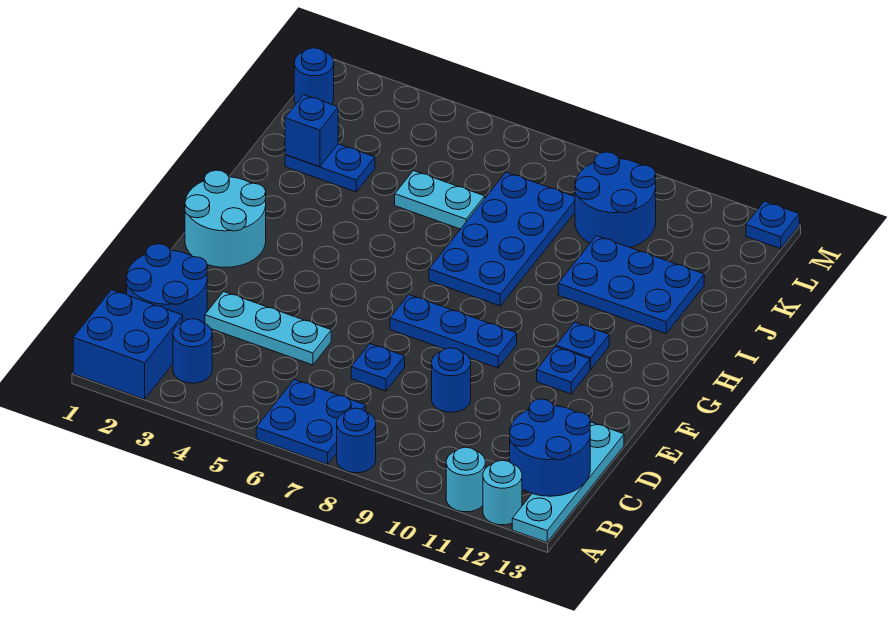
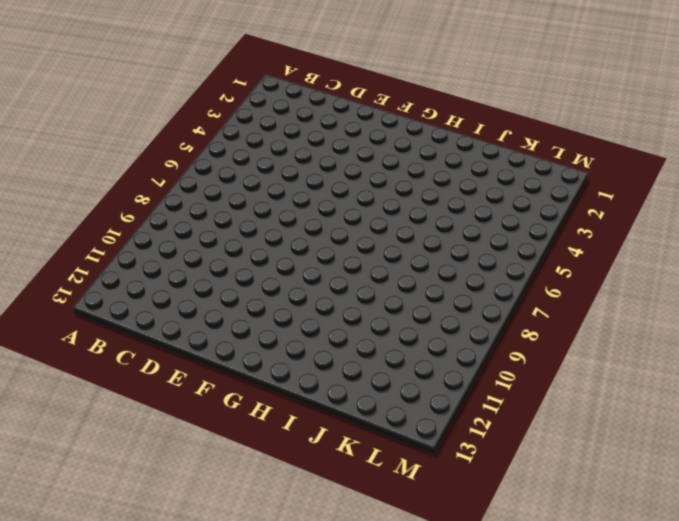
none -> blue 2x2 brick [73,290,183,399]
none -> blue 2x2 plate [256,380,366,464]
none -> blue 1x1 round brick [337,408,376,473]

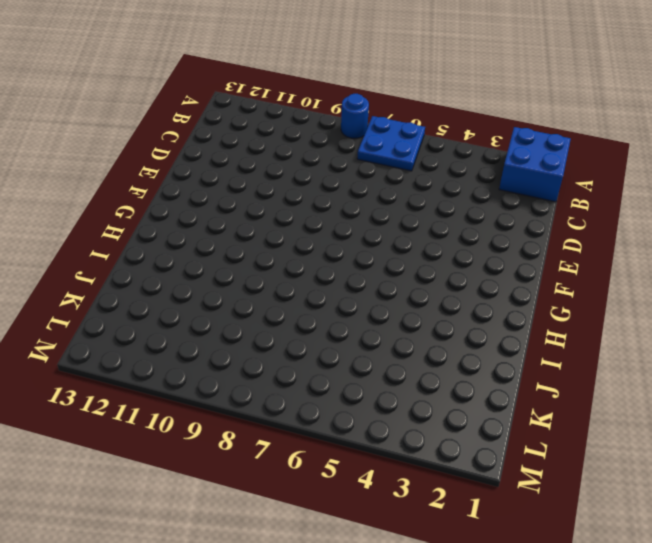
none -> cyan 1x1 round brick [446,447,485,512]
none -> cyan 1x1 round brick [483,460,522,525]
none -> cyan 1x4 plate [512,422,624,542]

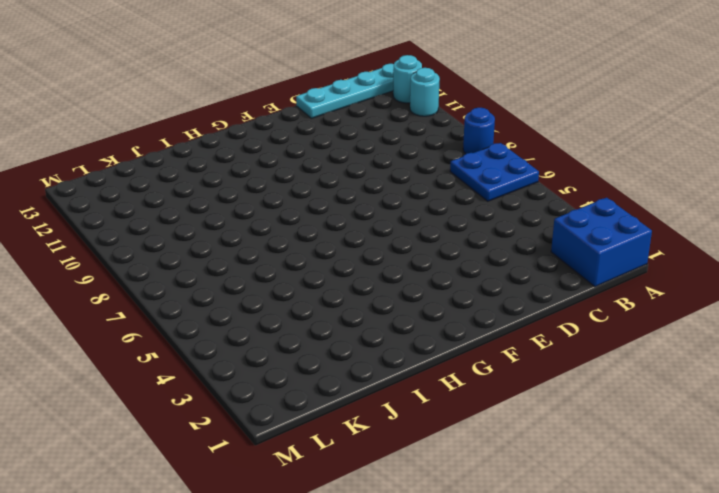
none -> blue 1x1 round brick [173,319,212,383]
none -> blue 2x2 round brick [126,244,207,323]
none -> cyan 1x3 plate [205,292,331,365]

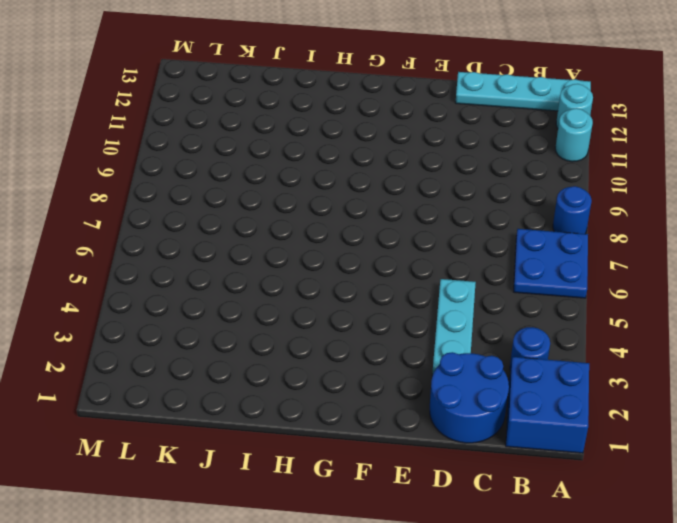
none -> blue 1x1 plate [351,344,405,391]
none -> blue 1x1 round brick [432,348,471,412]
none -> cyan 2x2 round brick [185,170,266,267]

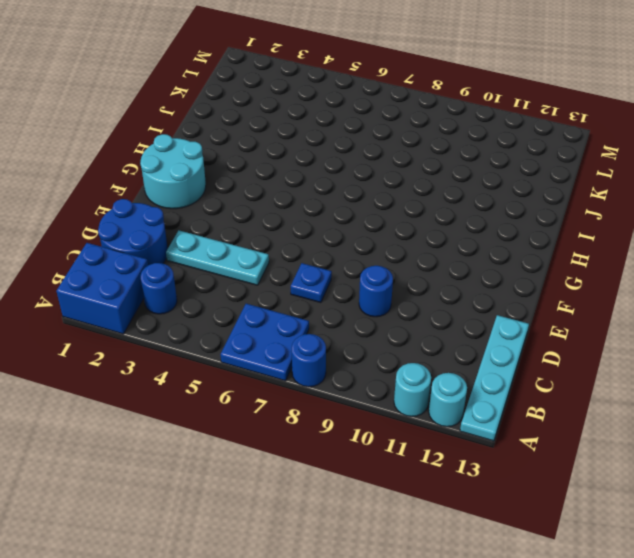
none -> blue 1x3 plate [390,295,517,368]
none -> blue 1x1 plate [537,347,590,394]
none -> blue 1x1 plate [556,322,609,369]

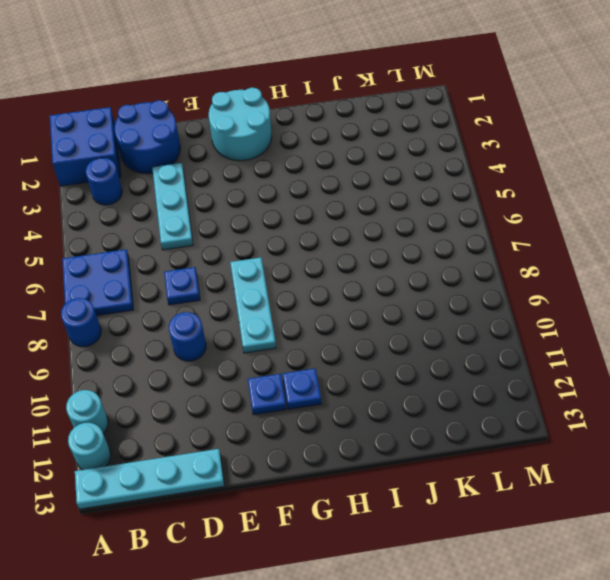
cyan 1x3 plate [230,257,276,353] -> blue 1x3 plate [390,295,517,368]
none -> blue 2x4 plate [429,172,575,306]
none -> blue 2x3 plate [558,236,704,333]
none -> blue 1x2 plate [285,144,375,192]

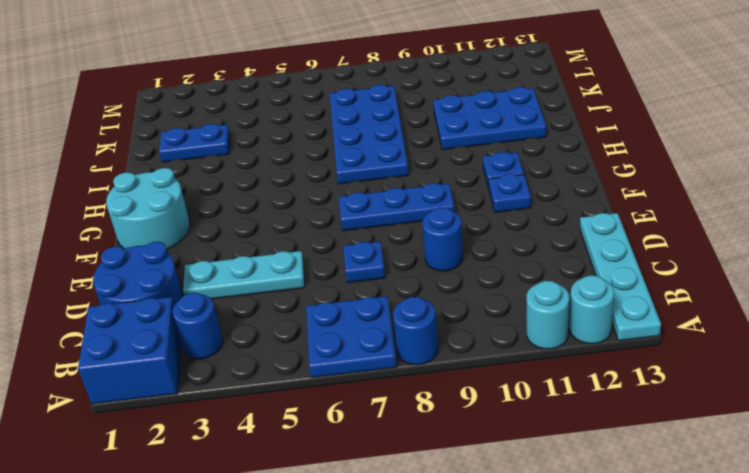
none -> cyan 1x2 plate [395,171,485,229]
none -> blue 2x2 round brick [575,152,656,247]
none -> blue 1x1 round brick [294,48,334,104]

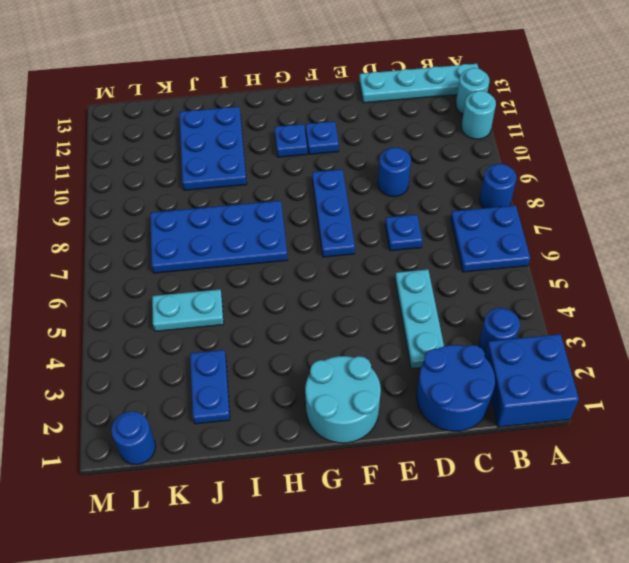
cyan 1x2 plate [152,289,224,331] -> cyan 1x2 plate turned to [395,171,485,229]
none -> blue 2x2 round brick [575,152,656,247]
none -> blue 1x1 plate [746,201,799,249]
none -> blue 2x2 round brick [510,399,590,496]

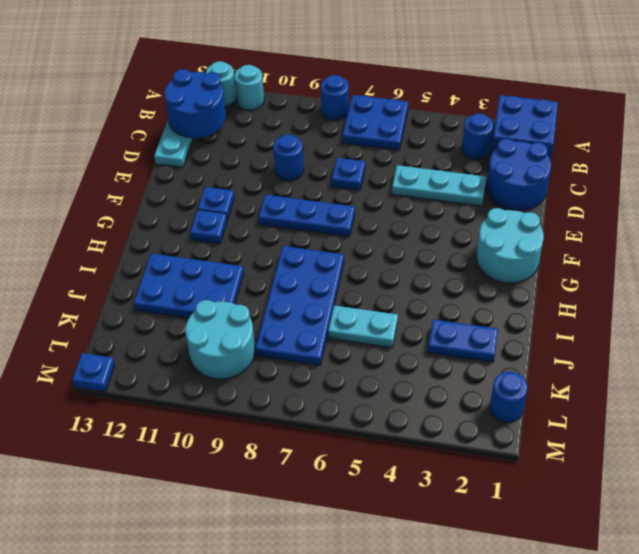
cyan 2x2 round brick [185,300,255,379] -> blue 2x2 round brick [575,152,656,247]
none -> blue 1x1 brick [285,95,338,167]

